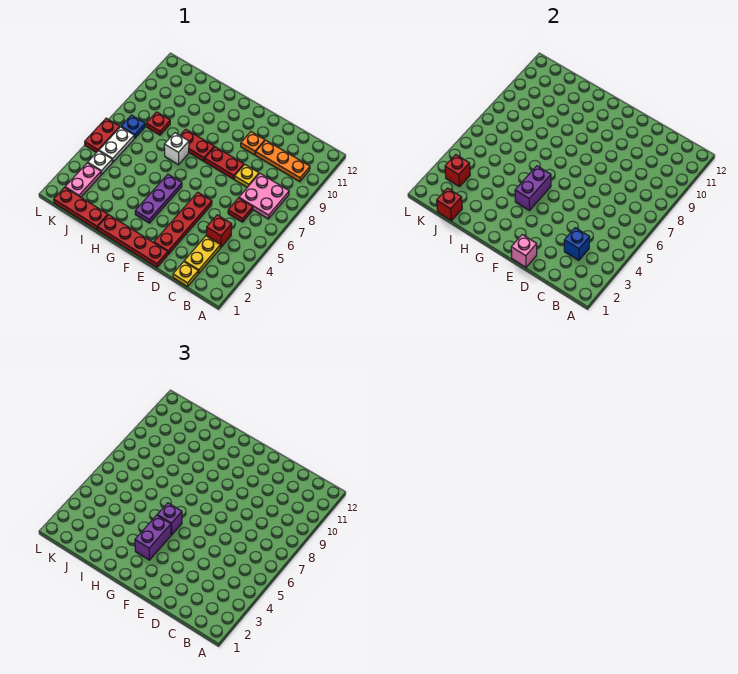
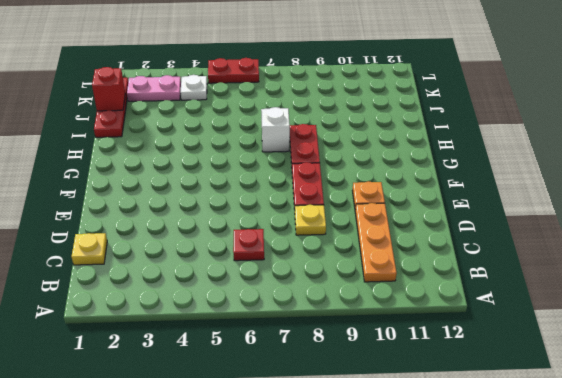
none -> pink 2x2 plate [239,173,289,219]
none -> yellow 1x2 plate [184,236,220,273]
none -> red 1x1 brick [206,215,232,248]

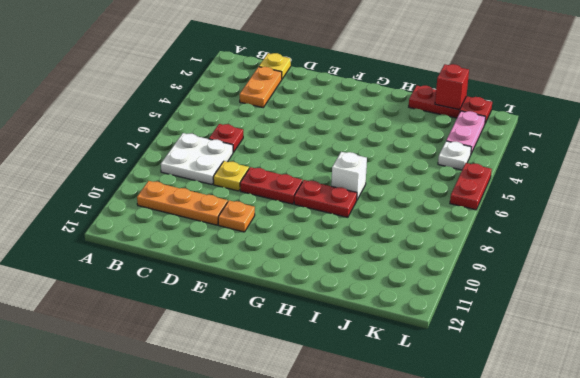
white 2x2 plate [161,133,233,185] -> pink 2x2 plate [239,173,289,219]
orange 1x2 plate [240,67,282,107] -> yellow 1x2 plate [184,236,220,273]
none -> red 1x1 brick [206,215,232,248]
none -> red 1x4 plate [98,215,168,267]
none -> red 1x4 plate [154,192,212,254]

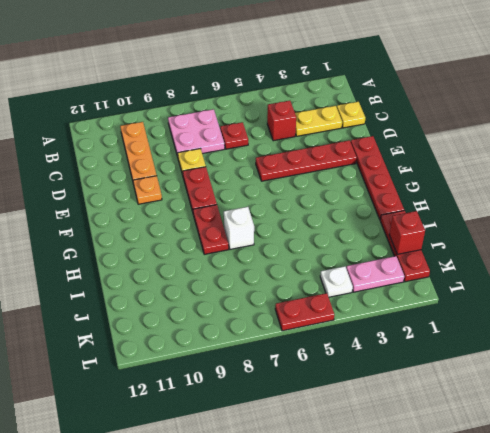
none -> purple 1x3 plate [135,174,182,223]
none -> red 1x1 plate [146,112,170,135]
none -> white 1x2 plate [99,127,134,162]

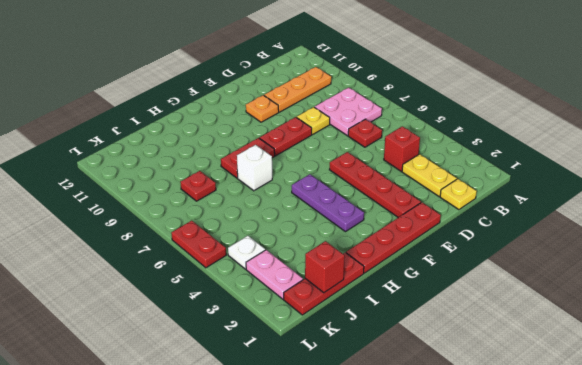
none -> white 1x2 plate [99,127,134,162]
none -> blue 1x1 plate [121,115,145,138]
none -> blue 1x1 brick [564,228,590,260]

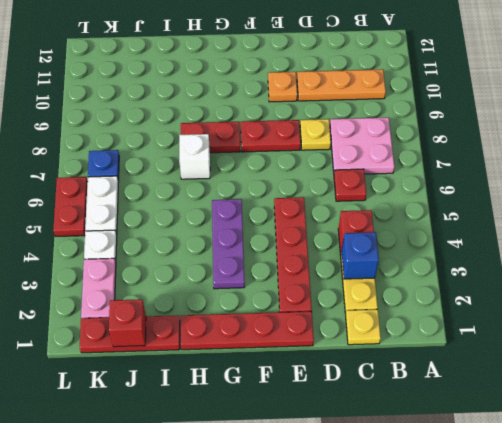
none -> red 1x1 plate [146,112,170,135]
none -> pink 1x1 brick [511,235,537,267]
none -> purple 1x2 brick [515,166,551,211]

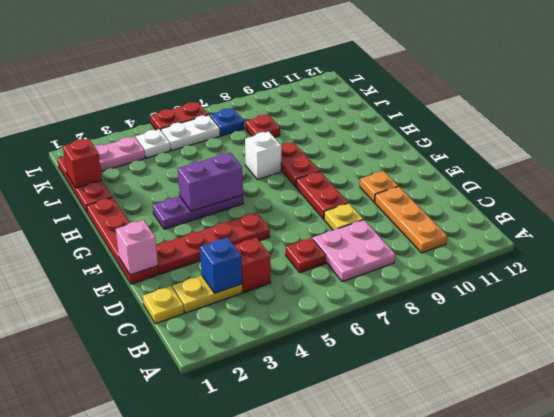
none -> red 1x1 brick [445,155,470,187]
none -> purple 1x2 brick [135,515,171,560]
none -> purple 1x1 brick [157,503,182,535]

